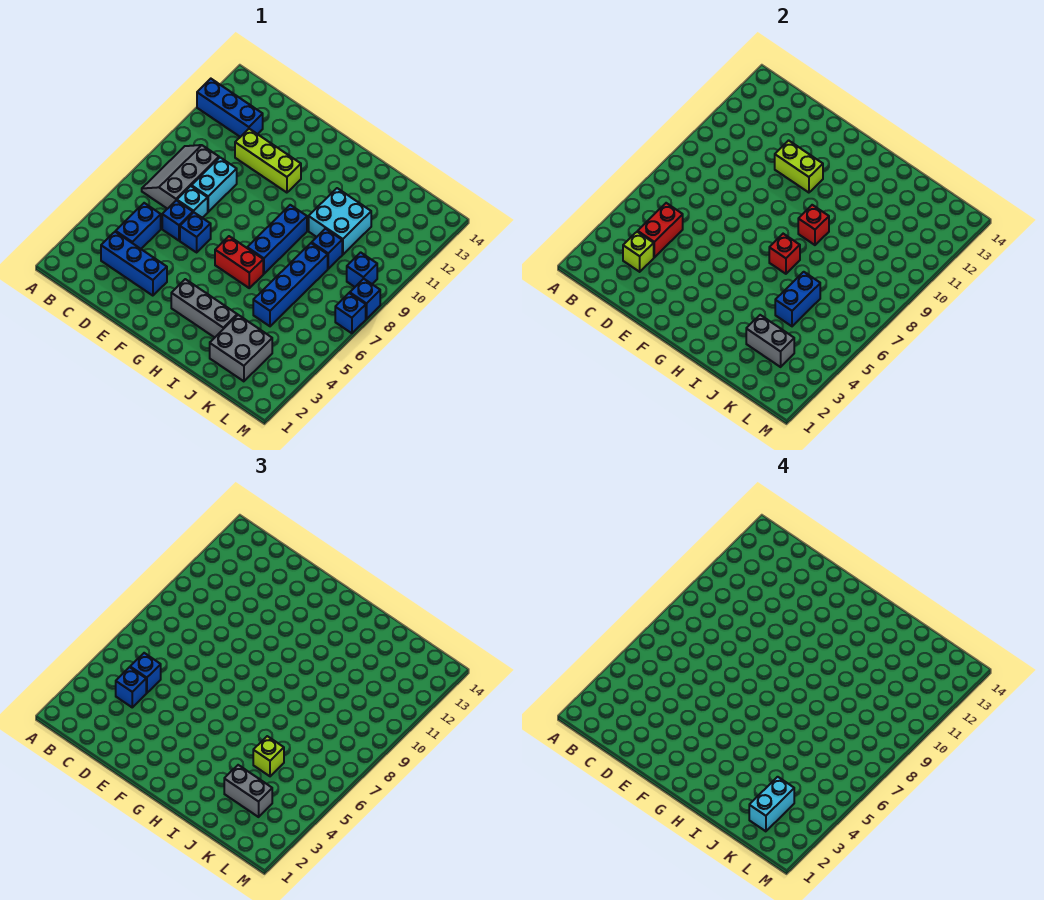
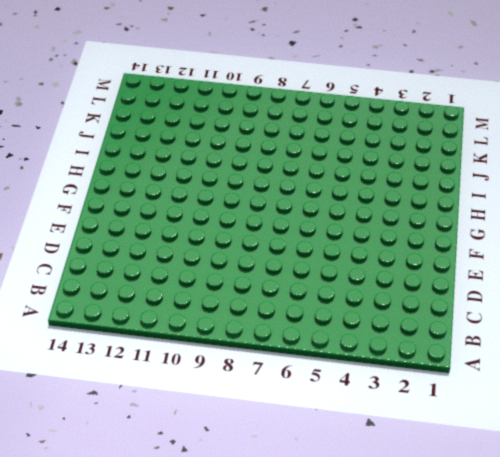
none -> blue 1x3 brick [197,79,263,137]
none -> grey 2x3 slope [142,145,219,209]
none -> blue 1x3 brick [101,232,167,296]
none -> blue 1x2 brick [116,203,161,249]

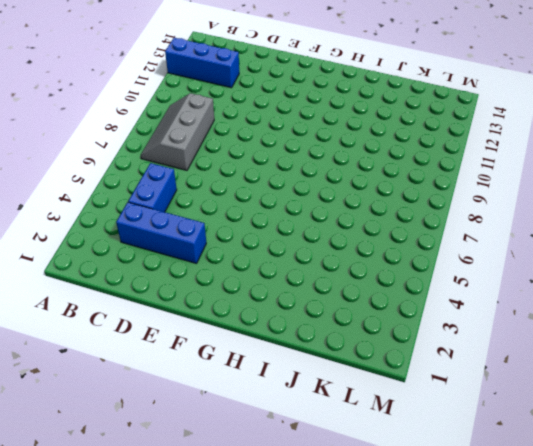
none -> blue 1x1 brick [162,200,193,241]
none -> cyan 1x1 brick [177,186,208,218]
none -> cyan 1x2 brick [191,158,237,212]
none -> lime 1x3 brick [235,129,301,193]

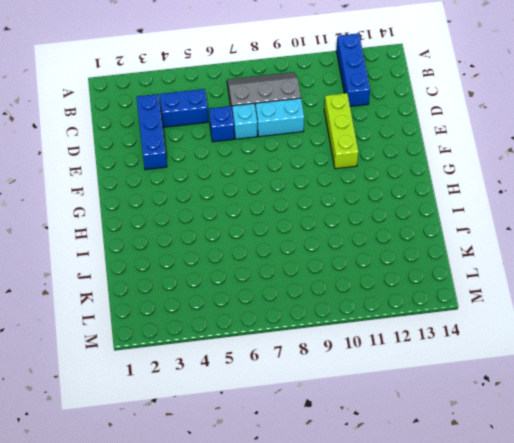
none -> blue 1x1 brick [180,212,211,252]
none -> grey 1x3 brick [171,279,237,337]
none -> red 1x2 brick [215,236,263,288]
none -> blue 1x3 brick [247,205,307,274]

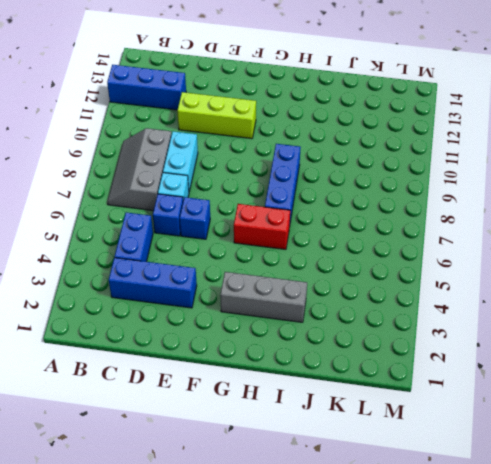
none -> cyan 2x2 brick [309,188,371,255]
none -> grey 2x2 brick [210,315,272,381]
none -> blue 1x4 brick [253,243,328,326]
none -> blue 1x1 brick [312,229,342,269]

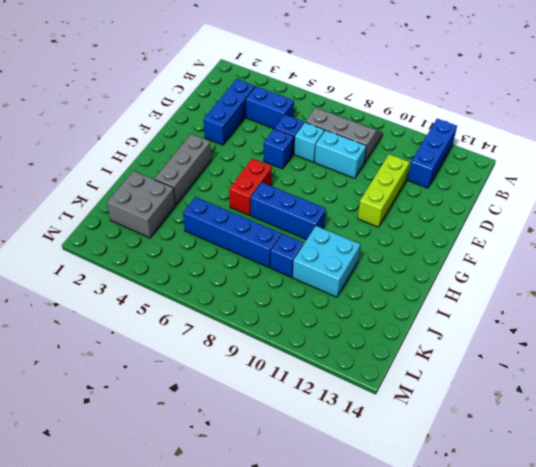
none -> blue 1x1 brick [347,252,377,287]
none -> blue 1x1 brick [335,293,366,333]
none -> blue 1x1 brick [350,279,380,319]
none -> lime 1x1 brick [623,232,654,272]

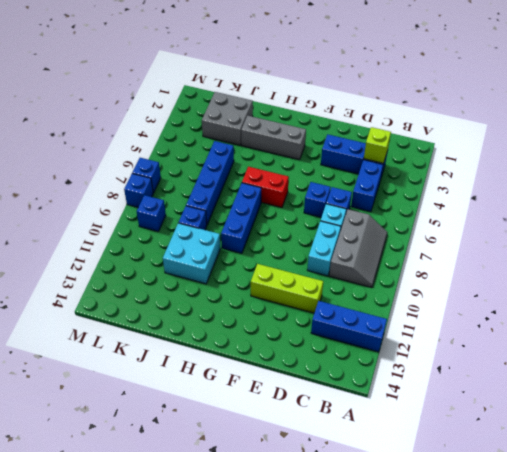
none -> red 1x2 brick [638,203,683,257]
none -> lime 1x2 brick [775,140,823,193]
none -> red 1x1 brick [769,234,800,274]
none -> red 1x1 brick [798,205,829,245]

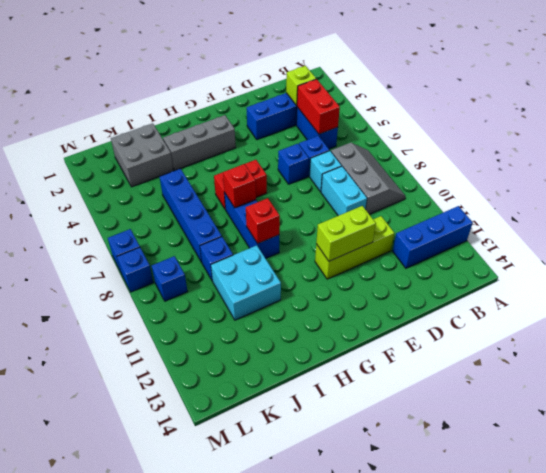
none -> grey 1x2 brick [746,315,794,367]
none -> blue 1x2 brick [775,272,820,326]
none -> blue 1x1 brick [116,667,146,707]
none -> blue 1x1 brick [130,653,161,693]

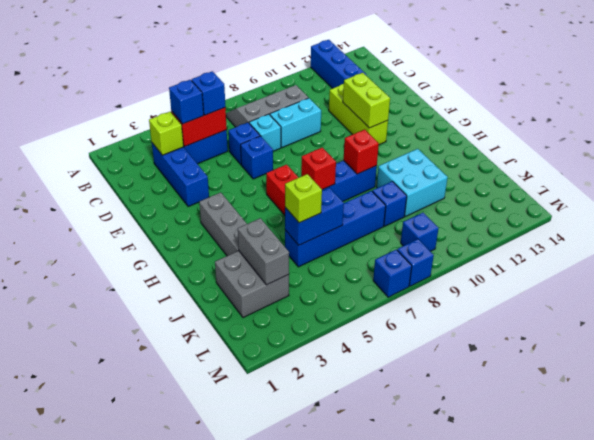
none -> grey 1x2 brick [224,765,272,817]
none -> cyan 1x2 brick [749,777,794,831]

